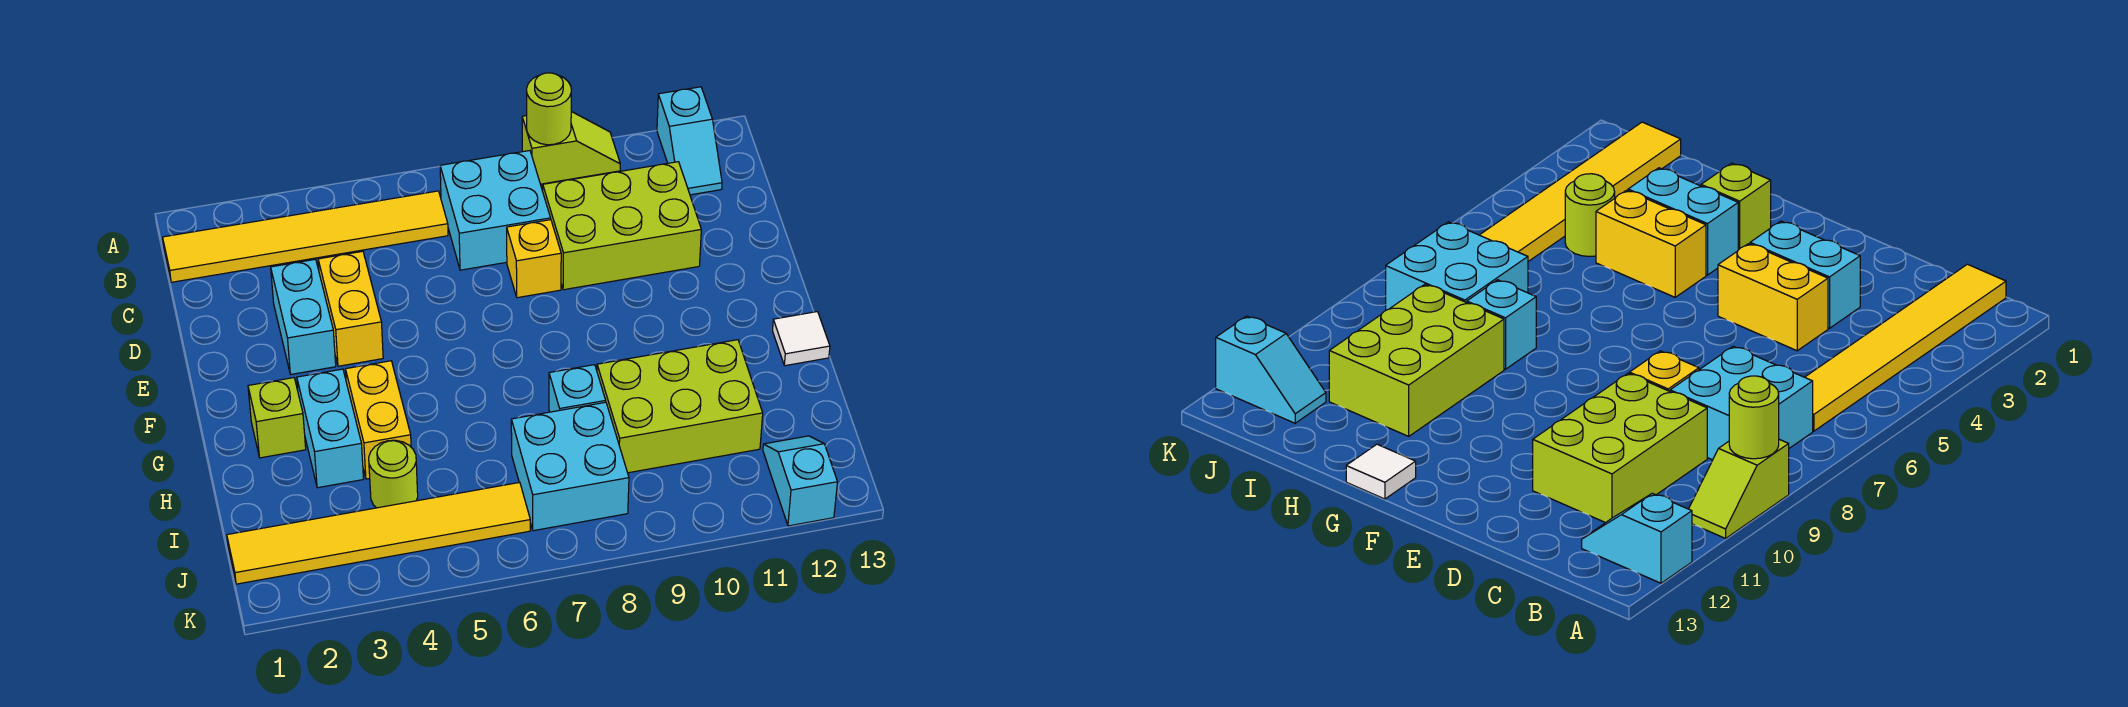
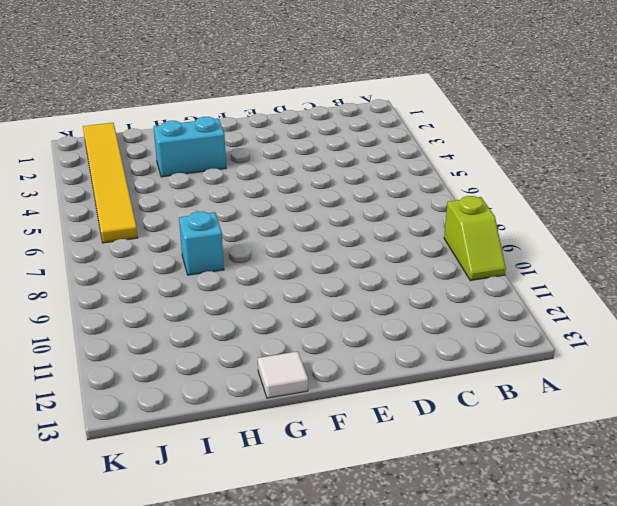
none -> cyan 1x2 slope [657,87,722,195]
none -> yellow 1x6 tile [163,191,448,282]
none -> cyan 2x2 brick [440,151,551,270]

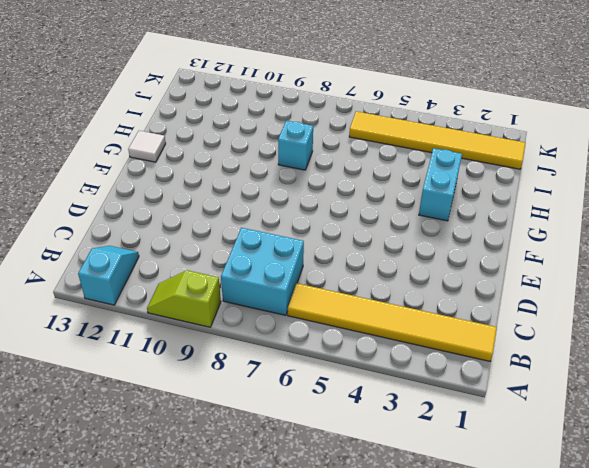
none -> lime 2x3 brick [543,162,701,290]
none -> cyan 1x2 brick [271,259,336,374]
none -> yellow 1x2 brick [318,251,383,366]

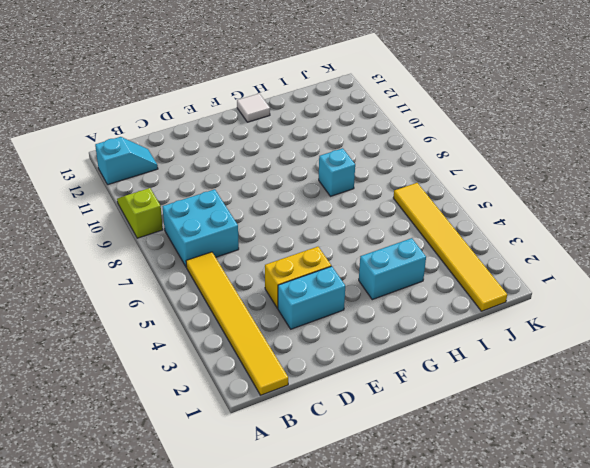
none -> lime 2x3 brick [543,162,701,290]
none -> yellow 1x1 brick [507,220,561,298]
none -> lime 1x1 brick [248,378,306,458]

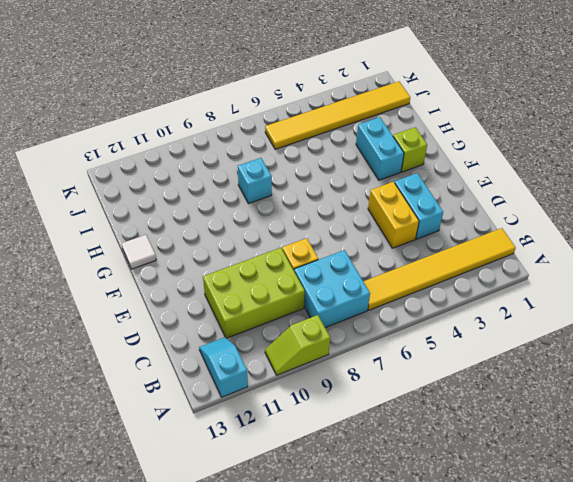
none -> yellow 1x2 brick [345,361,411,479]
none -> lime 2x3 brick [597,340,763,473]
none -> lime 1x1 round brick [369,440,418,508]

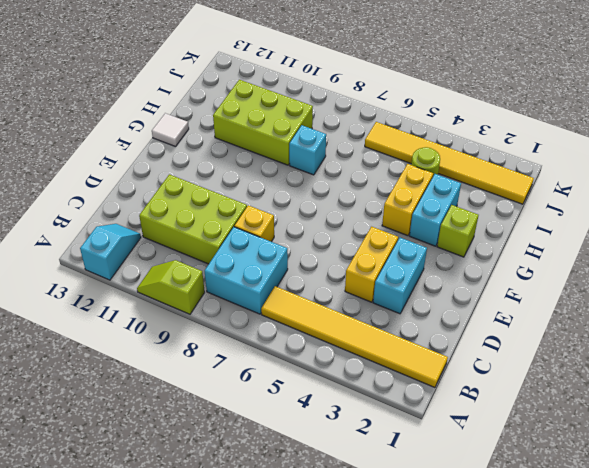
none -> cyan 2x2 brick [511,402,629,531]
none -> cyan 1x2 slope [763,436,837,526]
none -> lime 1x1 round brick [527,73,571,145]

